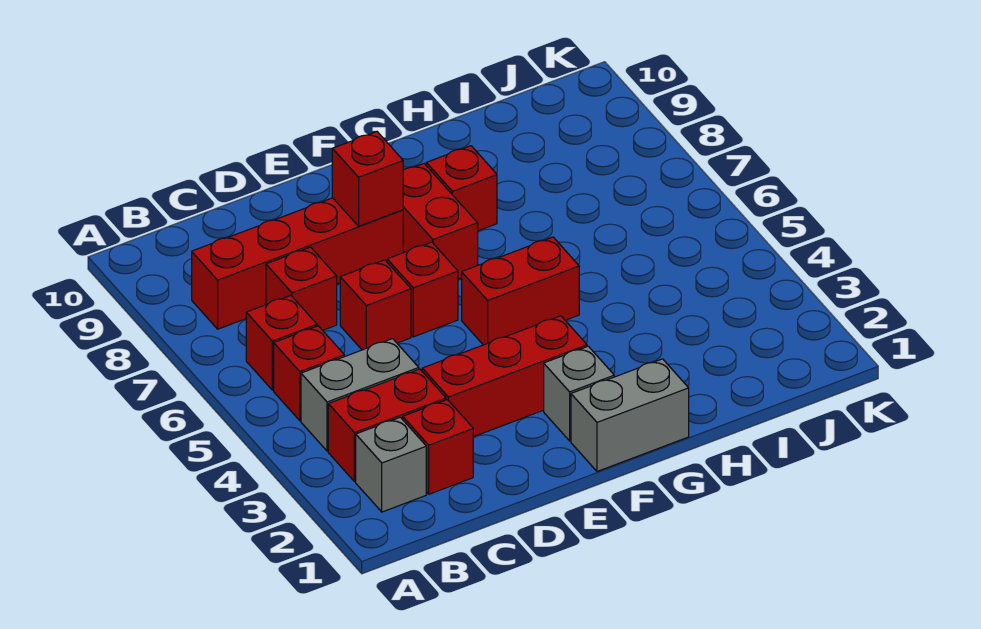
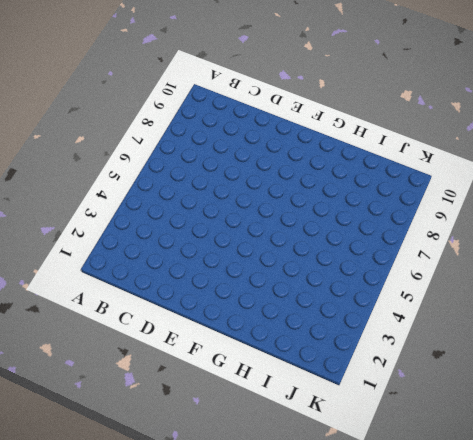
none -> grey 1x1 brick [356,417,426,512]
none -> red 1x2 brick [328,369,446,482]
none -> grey 1x2 brick [301,339,419,451]

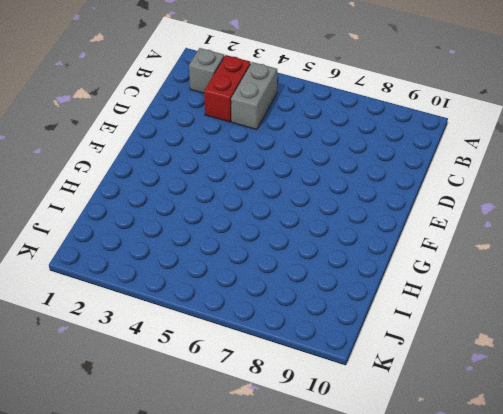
none -> red 1x1 brick [274,326,344,420]
none -> red 1x1 brick [246,295,317,390]
none -> red 1x4 brick [192,198,403,329]

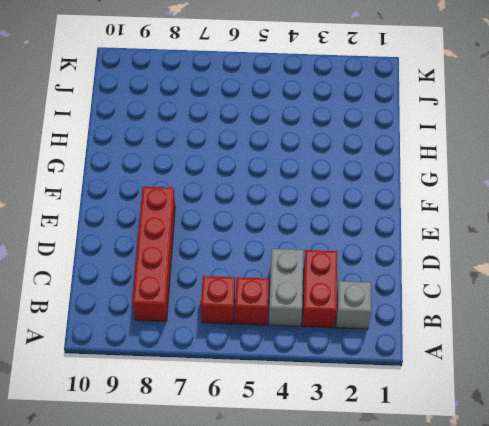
none -> red 1x1 brick [403,400,473,494]
none -> red 1x1 brick [266,247,337,330]
none -> red 1x3 brick [422,316,587,437]

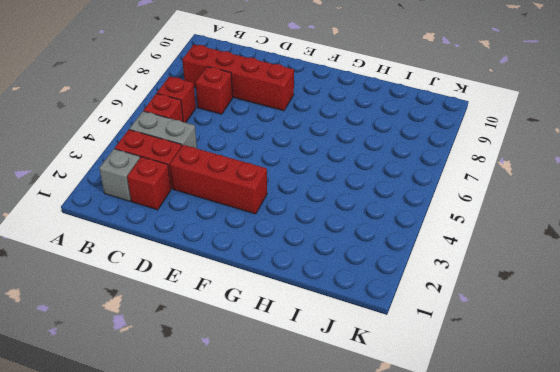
none -> red 1x1 brick [340,260,411,350]
none -> red 1x1 brick [387,242,458,337]
none -> grey 1x2 brick [571,359,689,471]

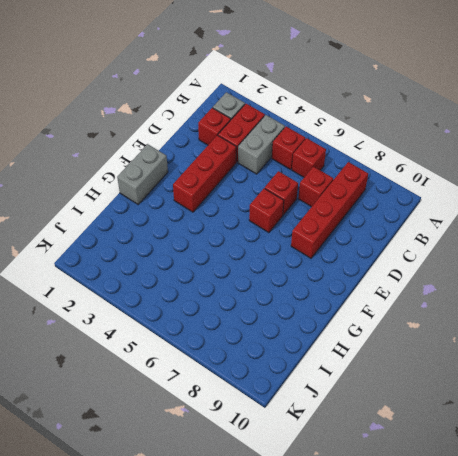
none -> grey 1x1 brick [544,346,614,441]
none -> red 1x2 brick [462,237,579,345]
none -> red 1x2 brick [403,164,478,279]

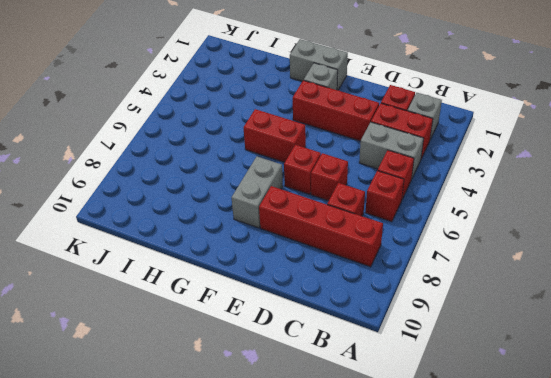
grey 1x2 brick [232,156,283,228] -> red 1x2 brick [403,164,478,279]
none -> red 1x1 brick [426,146,497,231]
none -> red 1x1 brick [332,132,403,226]

